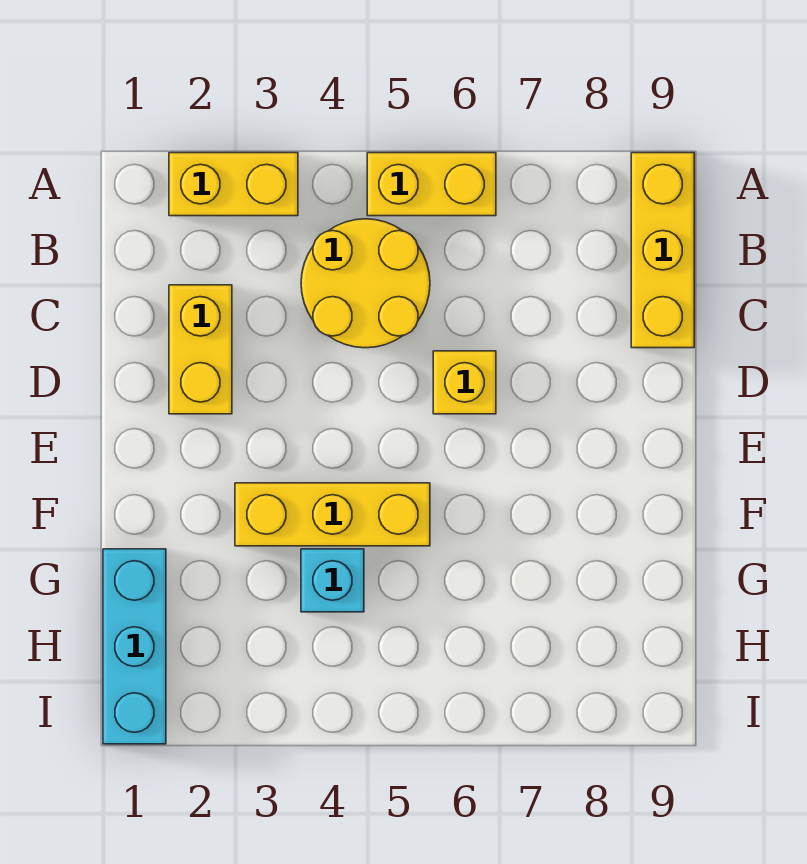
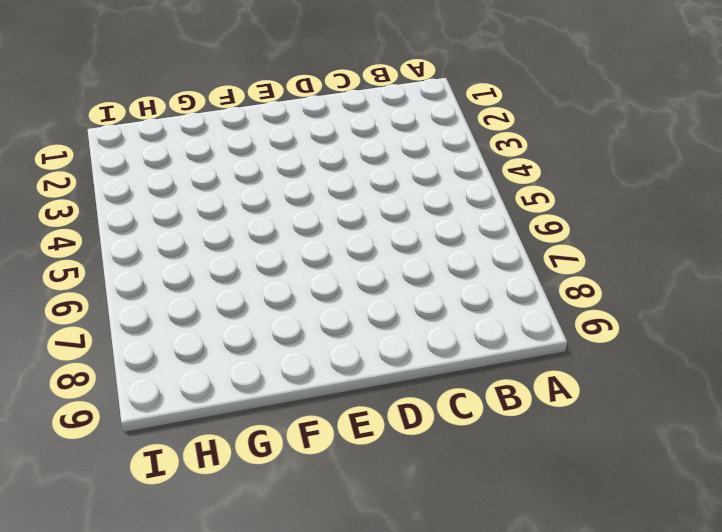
none -> yellow 1x2 brick [169,153,298,216]
none -> yellow 1x2 brick [367,153,496,216]

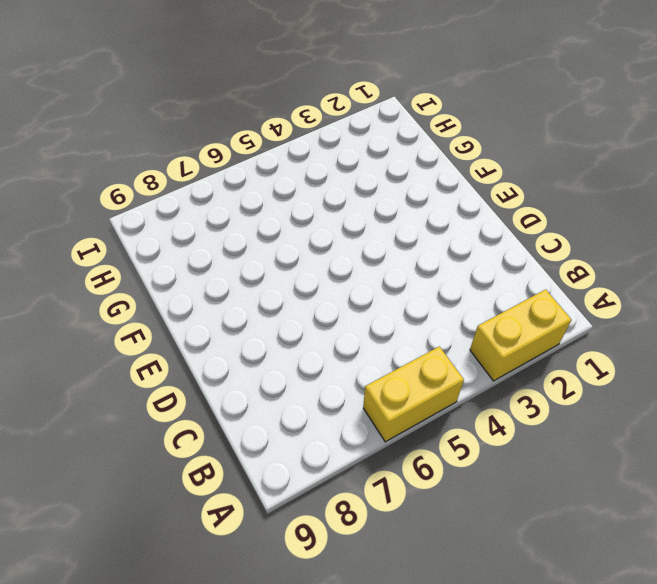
none -> yellow 1x3 brick [631,153,694,348]
none -> yellow 2x2 round brick [301,219,430,348]

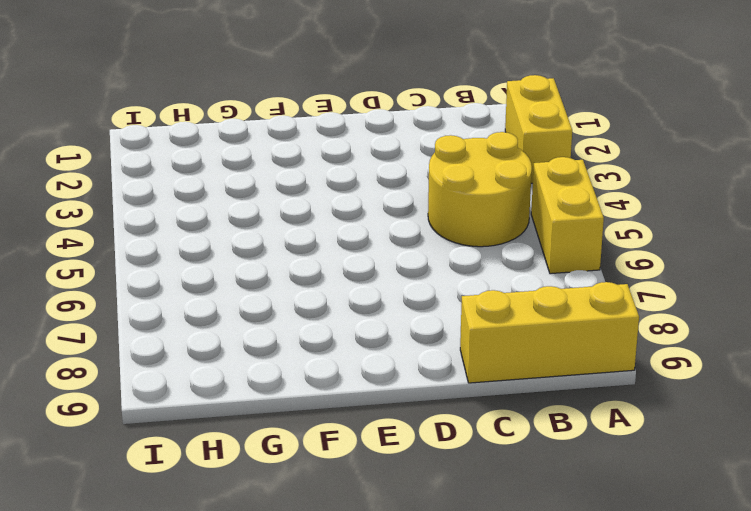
none -> yellow 1x2 brick [169,285,232,414]
none -> yellow 1x1 brick [433,351,496,414]

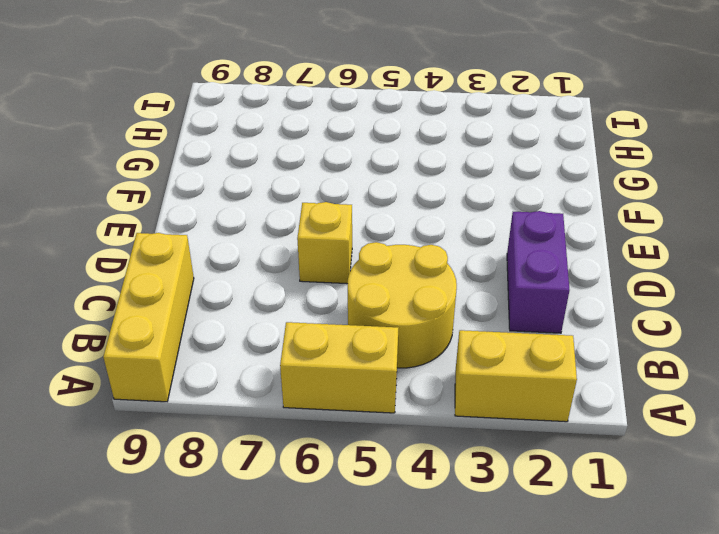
purple 1x2 brick [507,211,569,333] -> yellow 1x2 brick [169,285,232,414]
none -> yellow 1x3 brick [235,483,430,546]
none -> cyan 1x3 brick [103,549,166,744]

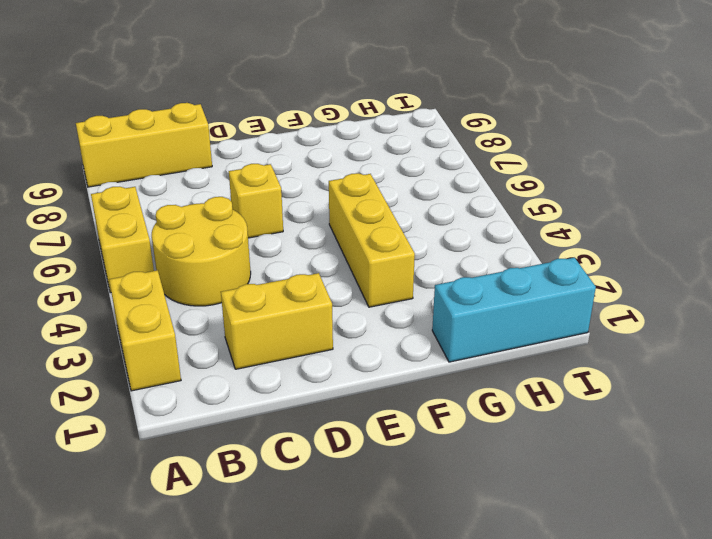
none -> cyan 1x1 brick [301,549,364,612]

